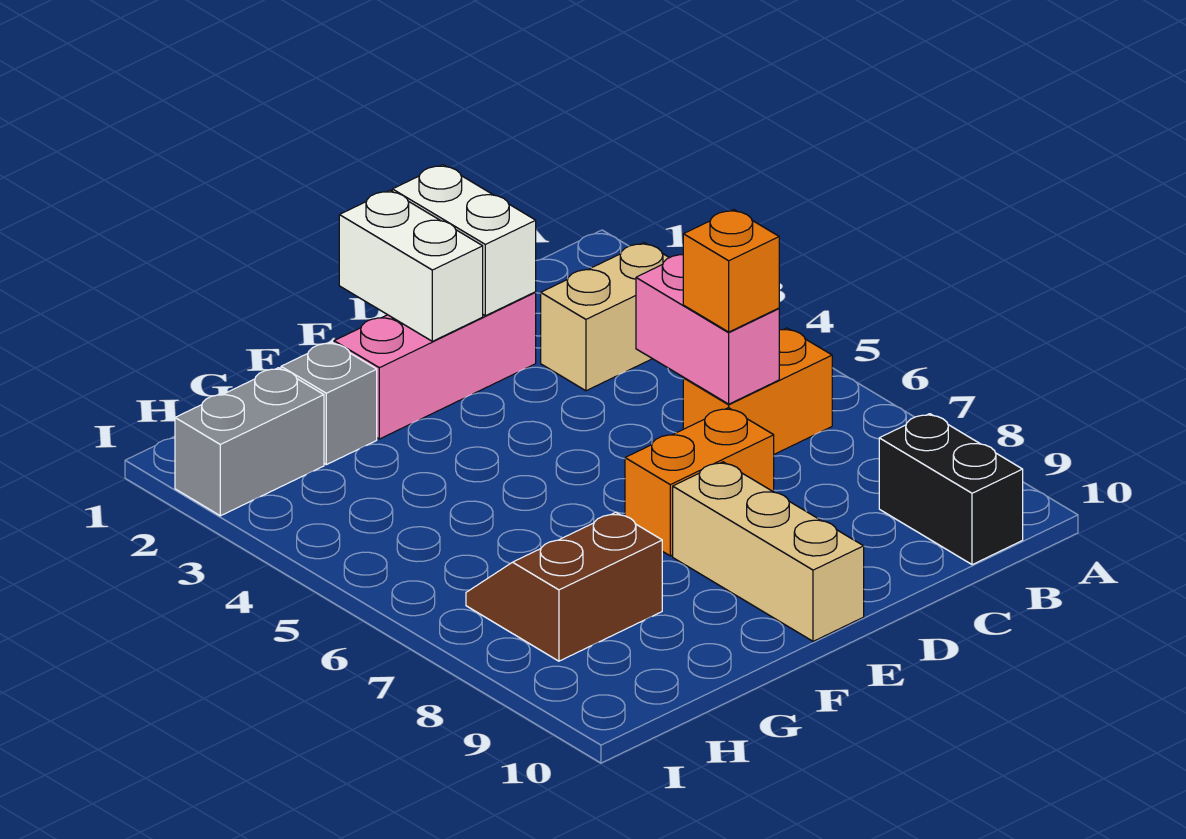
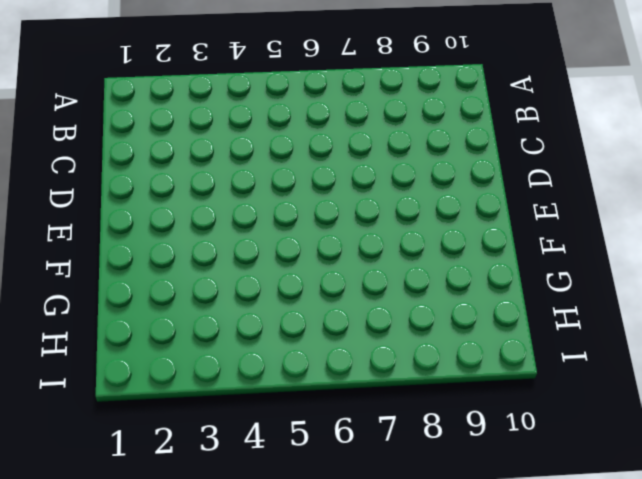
none -> tan 1x2 brick [541,243,669,391]
none -> orange 1x2 brick [683,328,832,454]
none -> black 1x2 brick [879,414,1023,565]

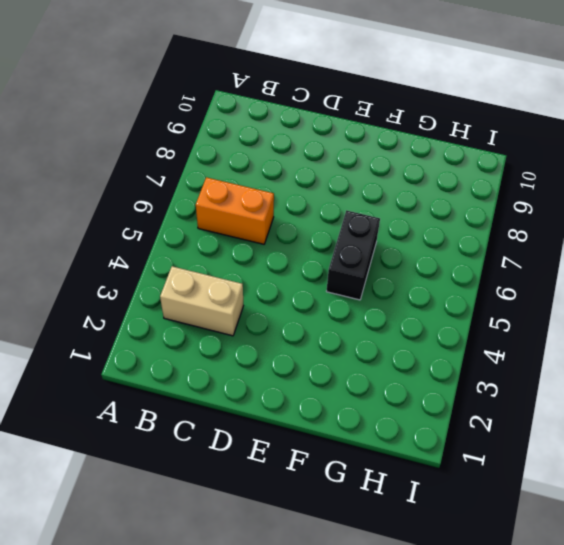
black 1x2 brick [326,210,380,300] -> black 1x2 brick moved to [879,414,1023,565]
none -> pink 1x3 brick [334,292,536,439]
none -> orange 1x2 brick [625,408,774,556]
none -> tan 1x3 brick [673,462,864,641]

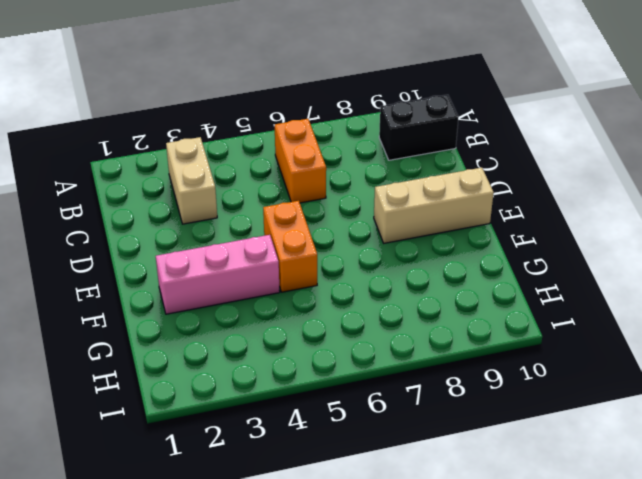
orange 1x2 brick [263,201,317,292] -> orange 1x2 brick moved to [625,408,774,556]
pink 1x3 brick [156,235,280,314] -> pink 1x3 brick turned to [334,292,536,439]
none -> grey 1x1 brick [281,342,377,465]
none -> brown 2x2 slope [466,512,662,661]
none -> grey 1x2 brick [175,368,324,516]

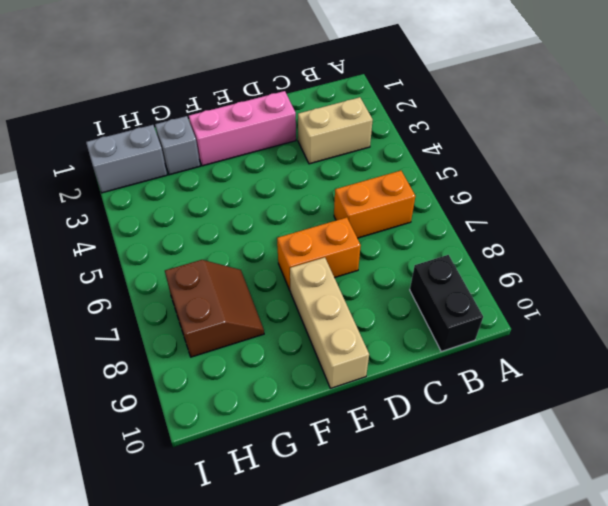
brown 2x2 slope [165,260,264,357] -> brown 2x2 slope turned to [466,512,662,661]
none -> pink 1x2 brick [636,255,779,404]
none -> white 1x2 brick [392,165,536,316]
none -> white 1x2 brick [339,190,483,341]

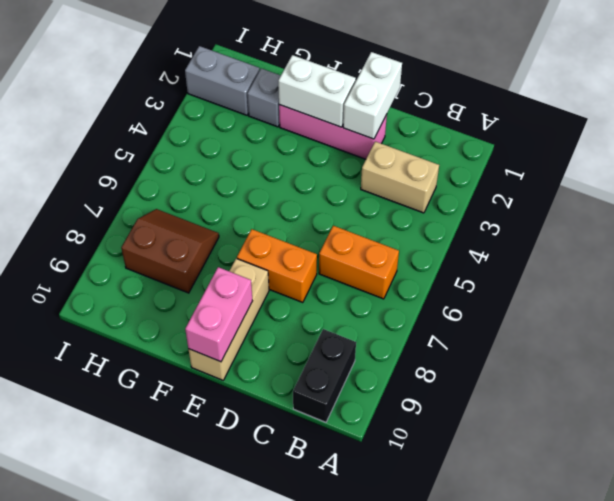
white 1x2 brick [278,55,356,127] -> white 1x2 brick turned to [339,190,483,341]
pink 1x2 brick [185,267,253,362] -> pink 1x2 brick moved to [636,255,779,404]
none -> orange 1x1 brick [683,210,779,332]

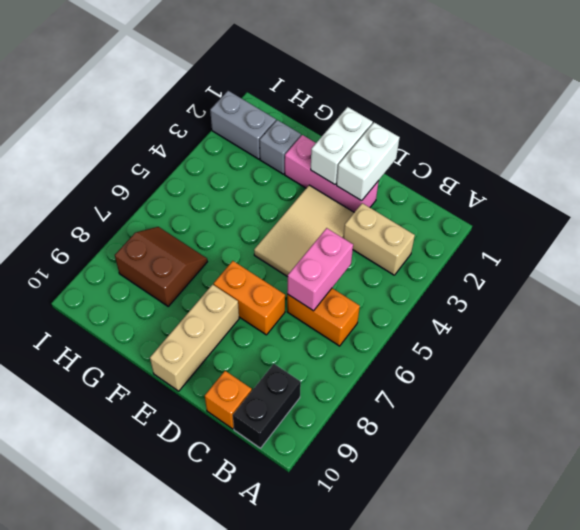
orange 1x1 brick [205,371,252,429] -> orange 1x1 brick moved to [683,210,779,332]
tan 2x3 tile [254,185,354,277] -> none

